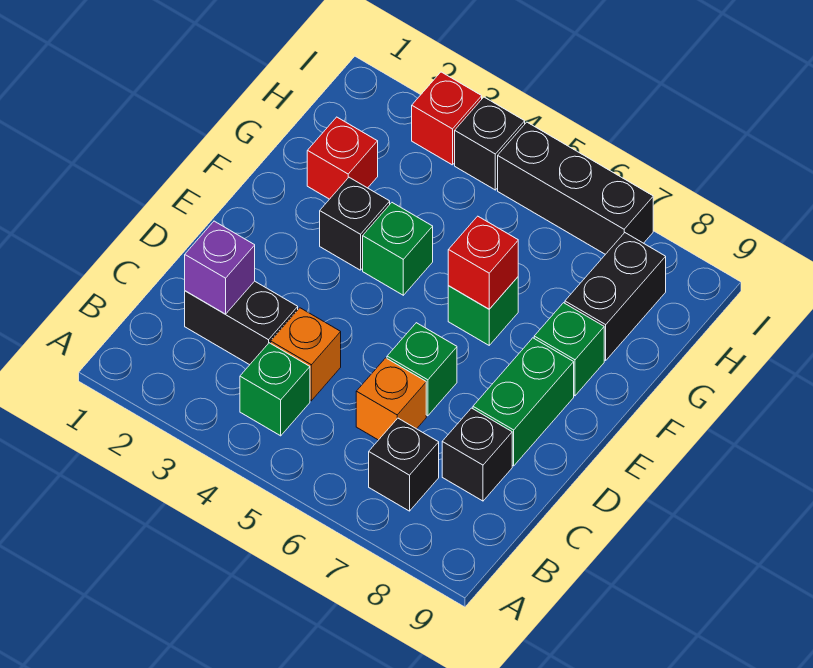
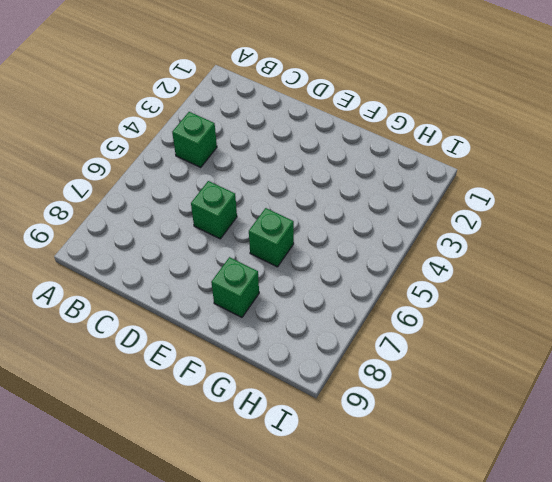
none -> black 1x1 brick [369,418,439,511]
none -> black 1x2 brick [185,281,298,365]
none -> orange 1x1 brick [271,308,341,401]

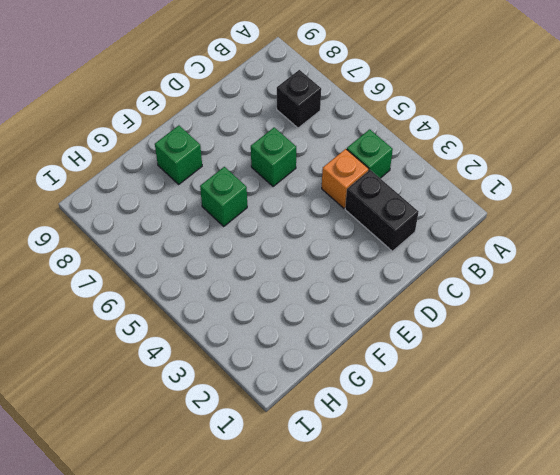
none -> orange 1x1 brick [356,358,426,440]
none -> black 1x1 brick [442,408,512,501]
none -> green 1x2 brick [473,338,574,466]

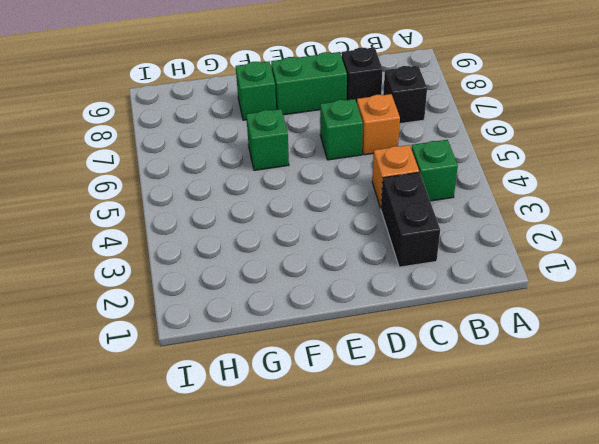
none -> black 1x1 brick [320,177,390,270]
none -> green 1x1 brick [363,203,433,295]
none -> red 1x1 brick [307,117,378,199]

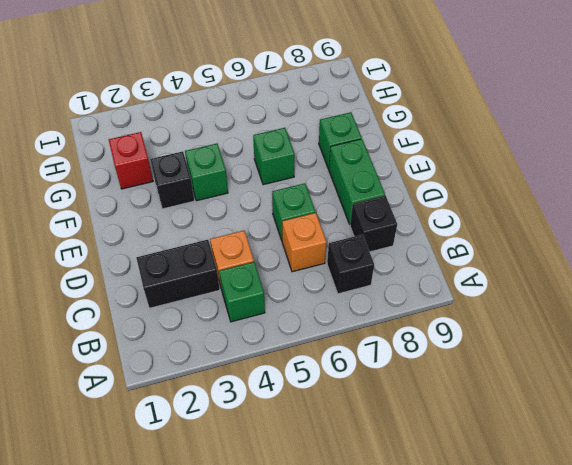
none -> black 1x2 brick [565,233,666,360]
none -> red 1x1 brick [412,72,482,165]
none -> black 1x1 brick [455,97,525,190]

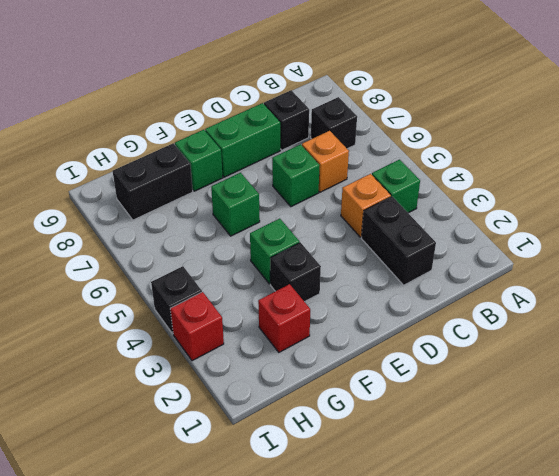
none -> black 1x3 brick [498,122,653,254]
none -> purple 1x1 brick [185,221,255,314]
none -> red 1x1 brick [448,216,518,309]

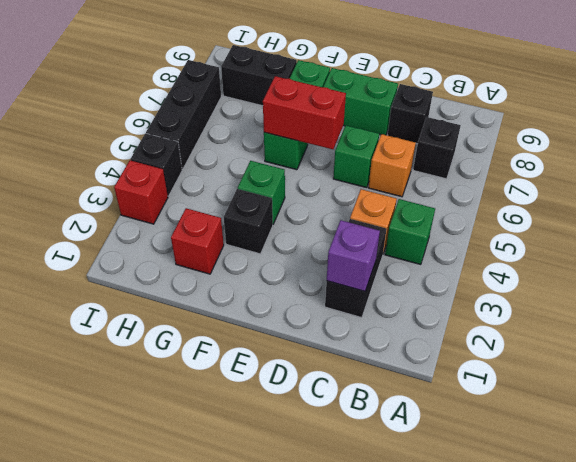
red 1x2 brick [263,76,346,149] -> red 1x1 brick [448,216,518,309]

